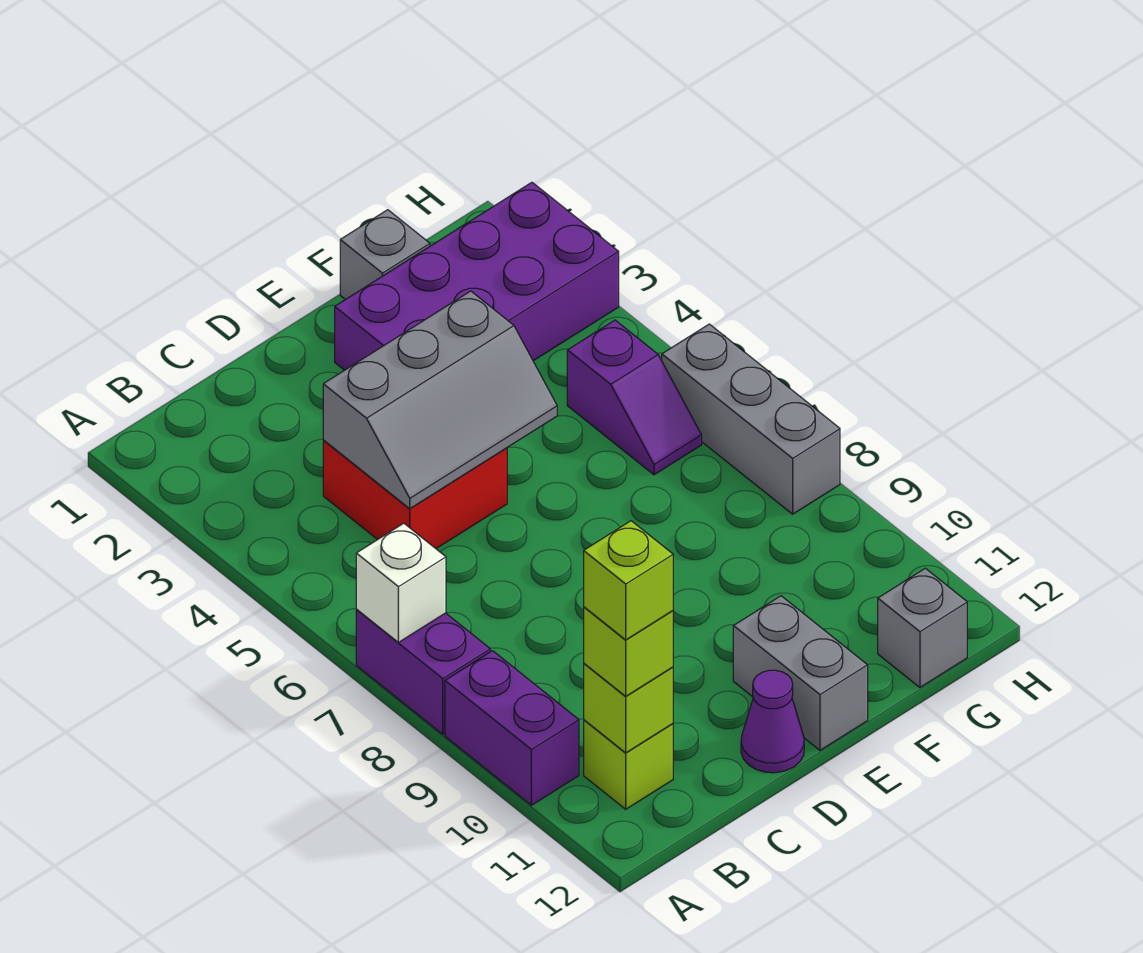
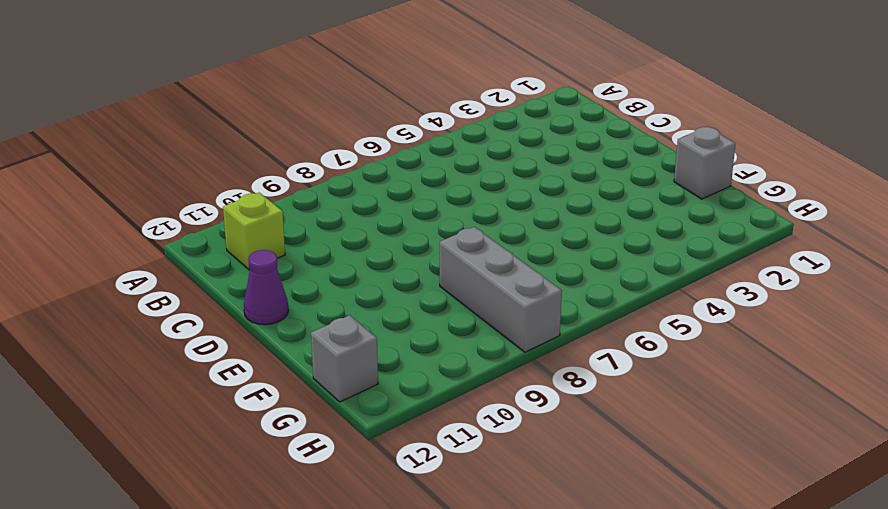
grey 1x3 brick [440,227,562,352] -> grey 1x3 brick turned to [662,324,840,514]
none -> purple 1x2 brick [356,610,490,734]
none -> purple 1x2 brick [445,651,579,805]
none -> red 2x2 brick [323,440,507,549]

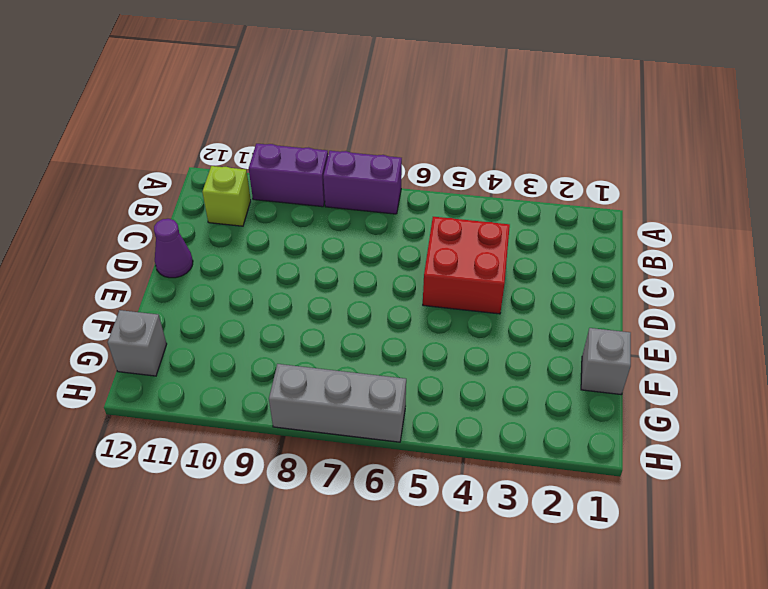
none -> purple 2x4 brick [335,182,619,370]
none -> grey 1x2 brick [733,596,868,750]
none -> purple 1x2 slope [567,320,702,475]

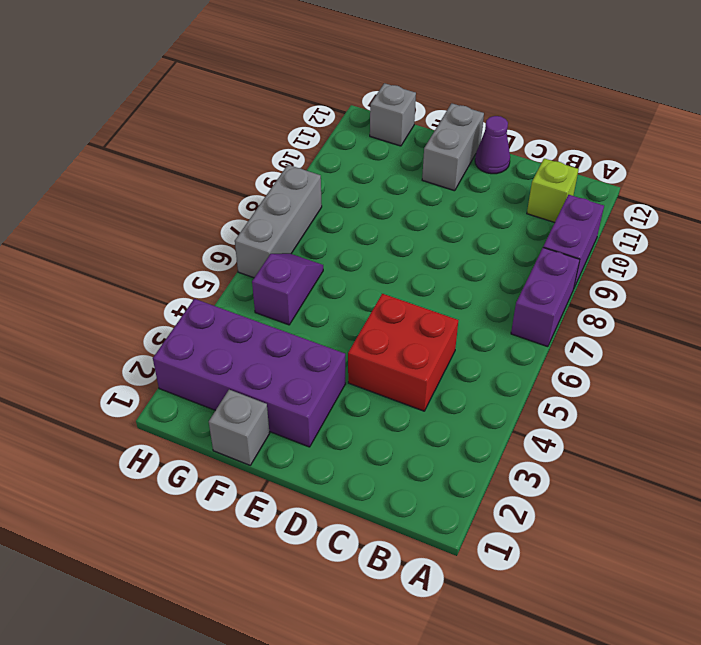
none -> white 1x1 brick [356,523,446,642]
none -> lime 1x1 brick [584,664,673,753]
none -> grey 2x3 slope [323,291,557,509]

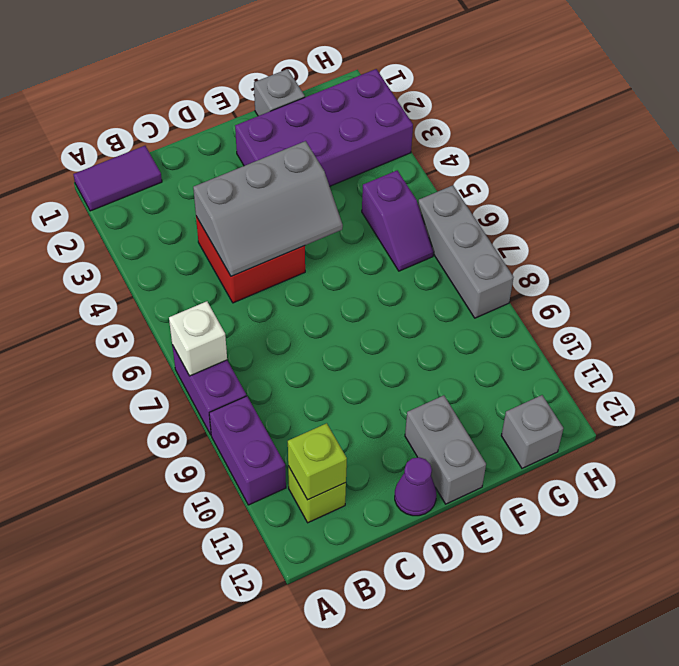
purple 1x2 tile [73,146,162,211] -> none
none -> lime 1x1 brick [584,607,673,696]
none -> lime 1x1 brick [584,521,673,640]

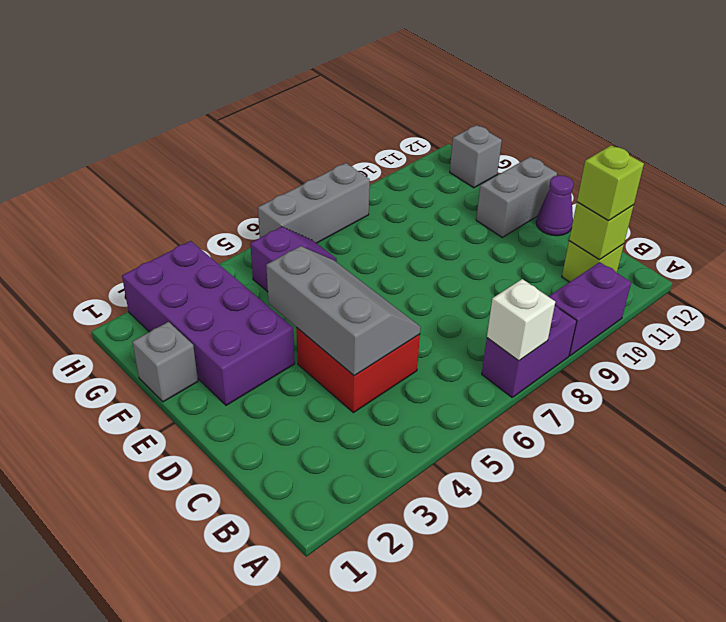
none -> lime 1x1 brick [584,521,673,640]

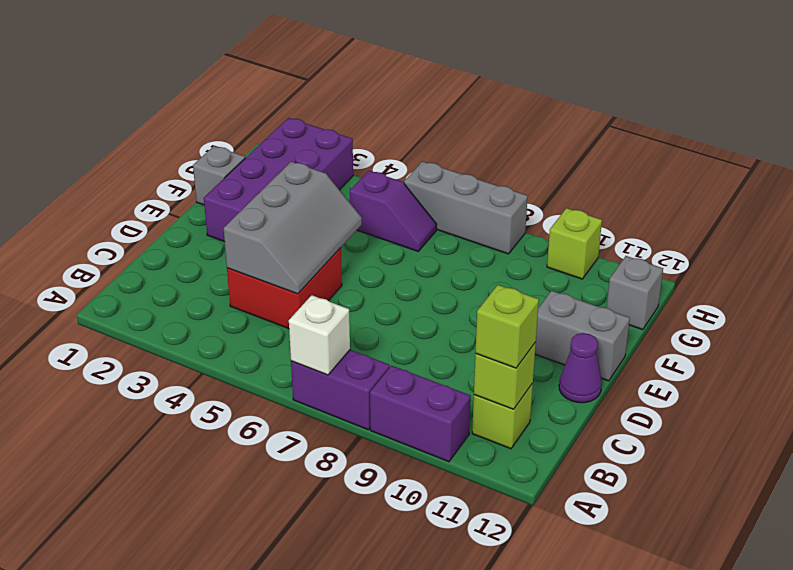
lime 1x1 brick [547,208,602,279] -> lime 1x1 brick moved to [584,521,673,640]

